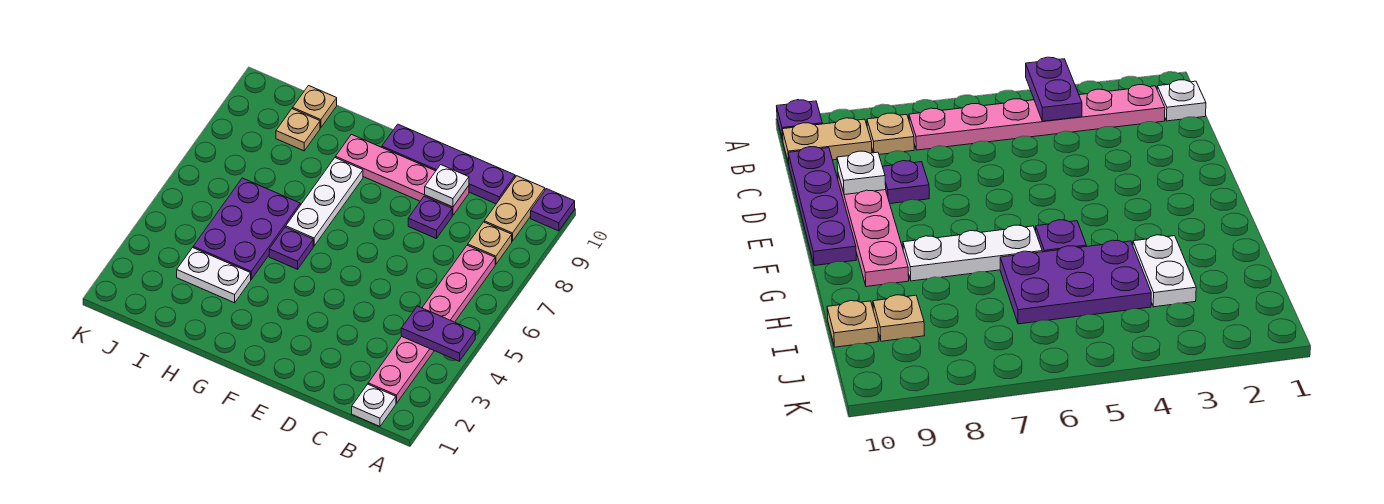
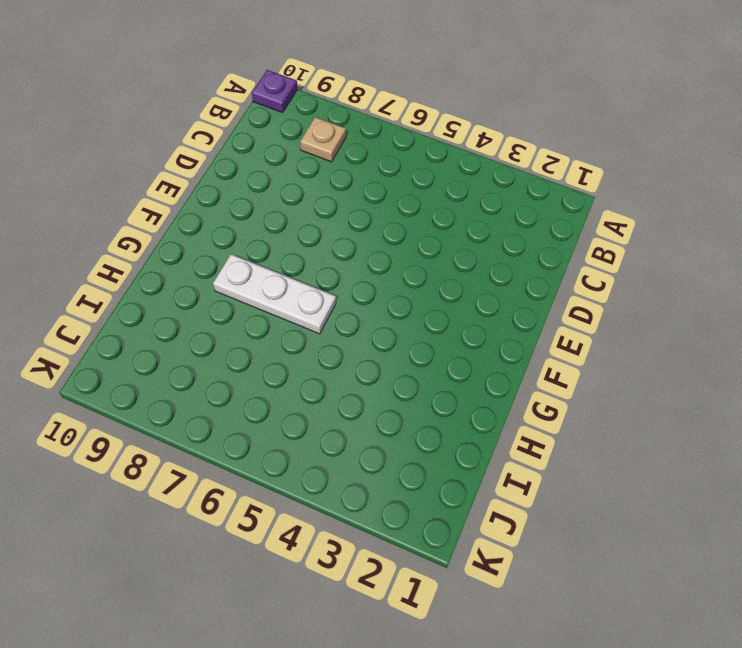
none -> white 1x1 plate [352,384,396,426]
none -> pink 1x6 plate [368,245,495,403]
none -> tan 1x2 plate [484,176,545,241]

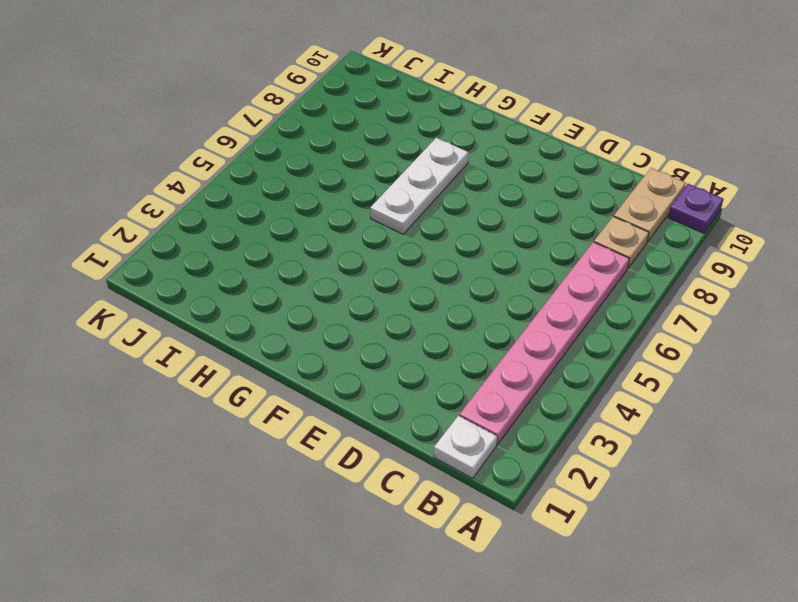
none -> purple 1x4 plate [382,124,515,204]
none -> purple 1x1 plate [408,196,452,239]
none -> pink 1x4 plate [336,134,469,215]

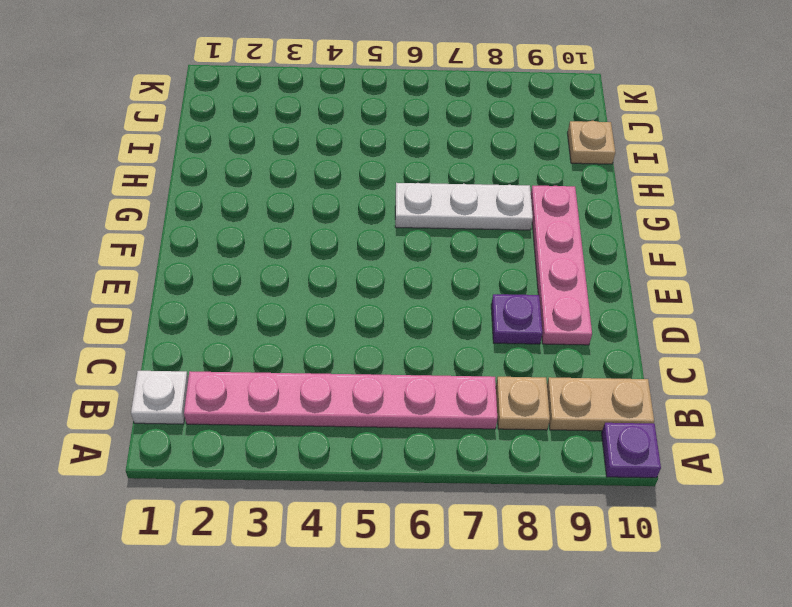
none -> purple 1x4 plate [382,124,515,204]
none -> purple 1x1 plate [269,227,313,269]
none -> white 1x2 plate [177,248,251,303]

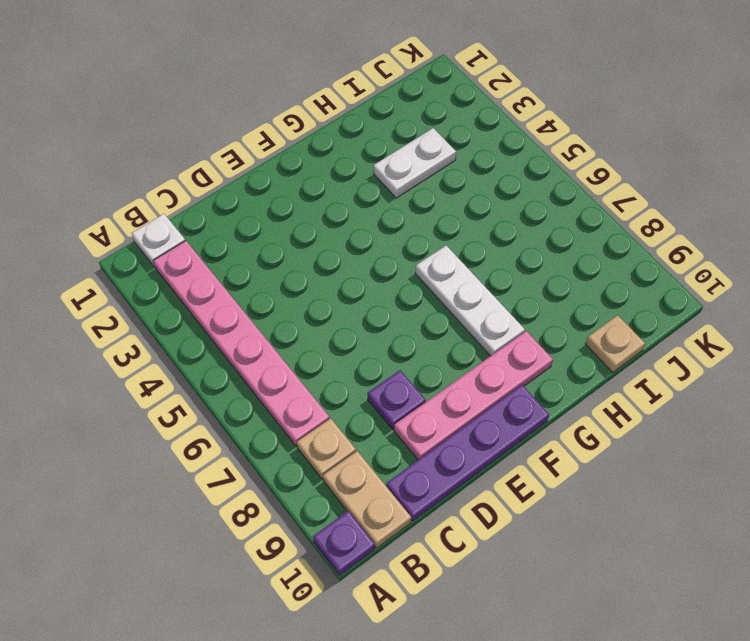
none -> purple 1x1 plate [269,227,313,269]
none -> purple 2x3 plate [193,178,300,279]
none -> tan 1x1 plate [276,109,320,151]

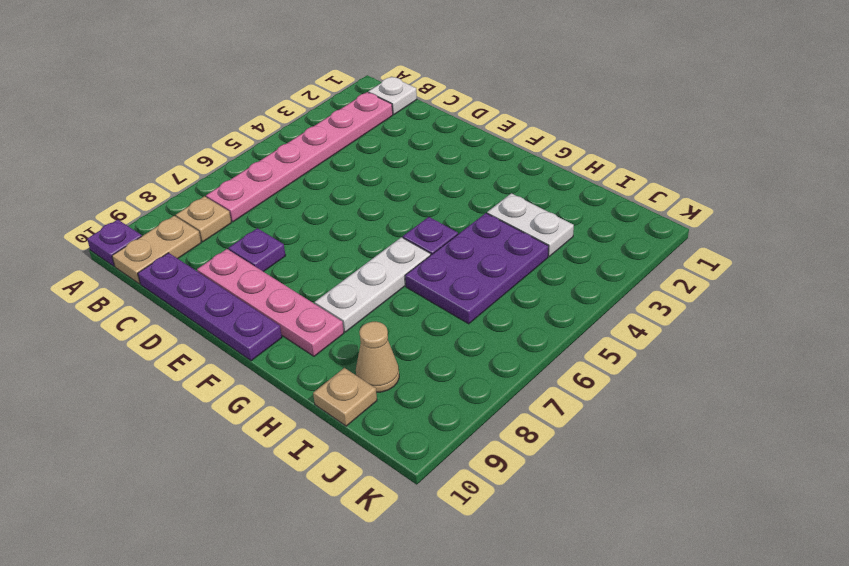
tan 1x1 cone [356,322,399,392] -> tan 1x1 plate [276,109,320,151]
none -> purple 1x2 plate [401,306,475,361]
none -> white 1x1 plate [425,165,469,207]

